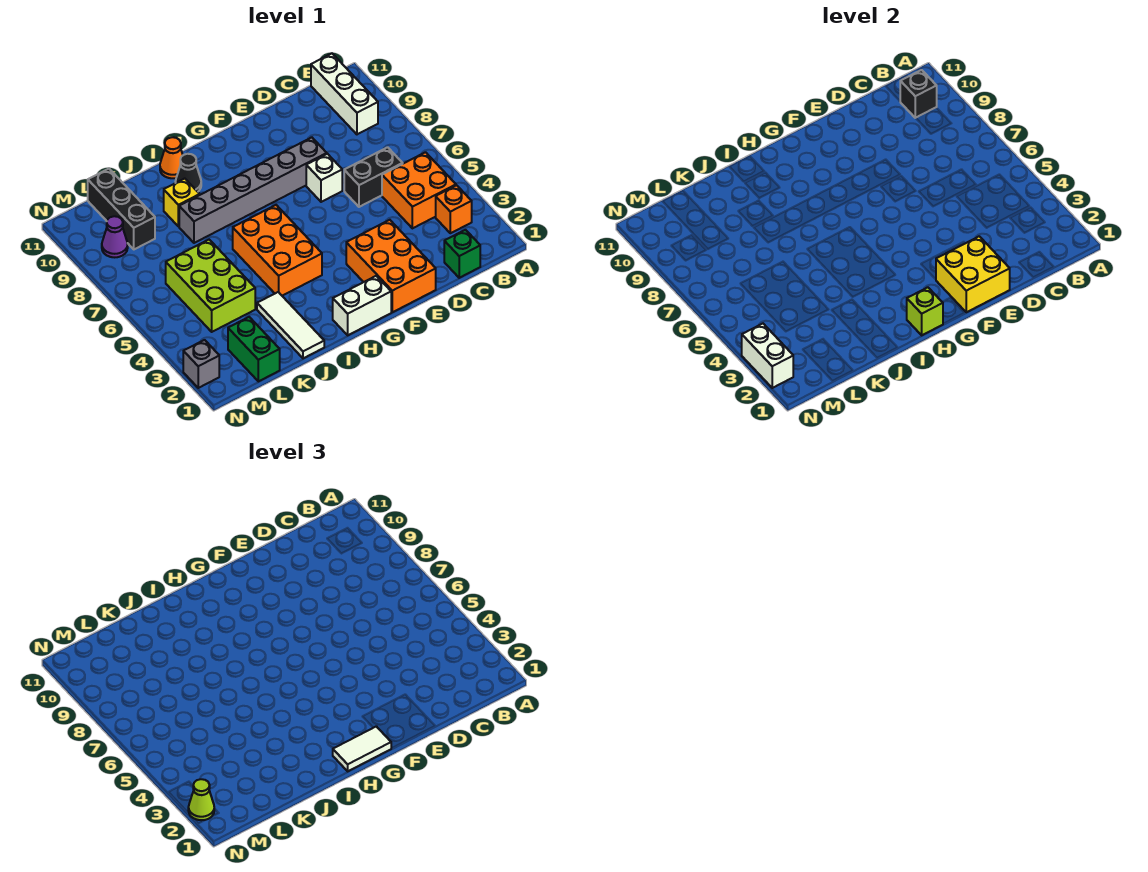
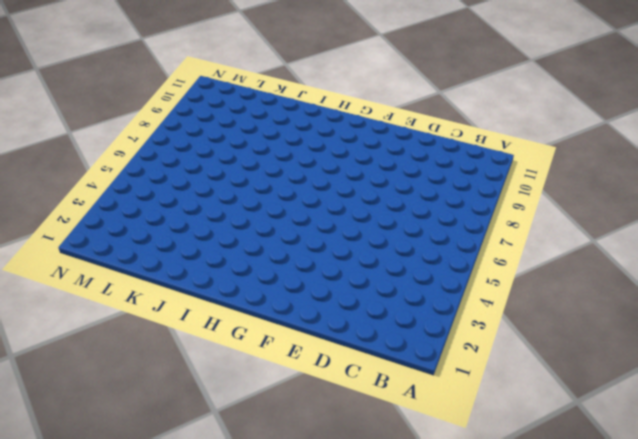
none -> orange 1x1 brick [436,185,472,233]
none -> orange 2x2 brick [382,152,456,228]
none -> white 1x3 brick [311,54,378,134]

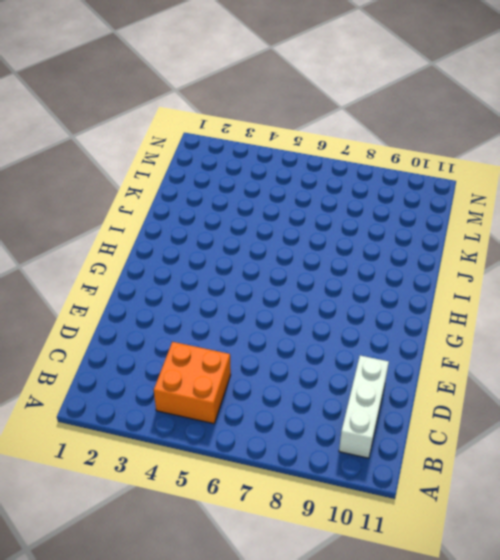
white 1x3 brick [339,356,389,458] -> white 1x3 brick turned to [311,54,378,134]
none -> orange 1x1 brick [436,185,472,233]
none -> green 1x1 brick [444,230,480,278]
none -> black 1x2 brick [344,147,403,207]

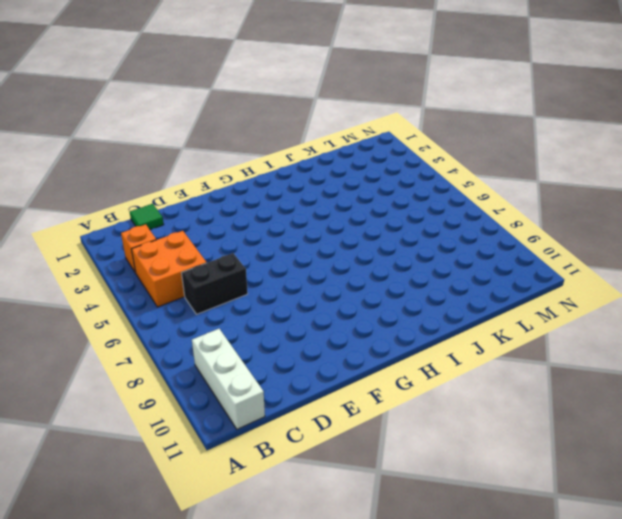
green 1x1 tile [130,204,164,230] -> green 1x1 brick [444,230,480,278]
none -> orange 2x3 brick [346,220,436,312]
none -> white 1x1 brick [306,154,342,202]
none -> grey 1x6 brick [179,137,327,243]

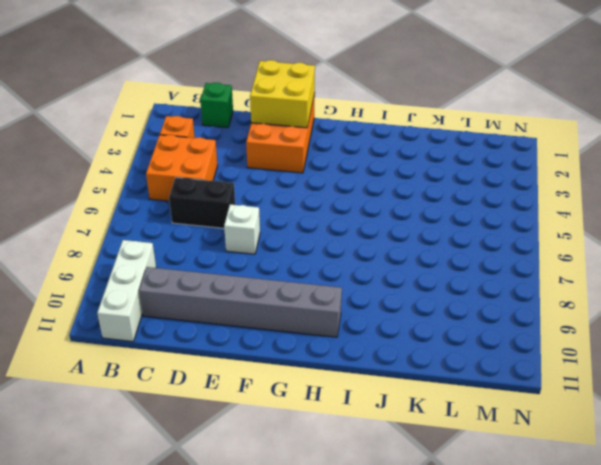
grey 1x6 brick [139,267,342,337] -> grey 1x6 brick moved to [179,137,327,243]
none -> white 1x2 brick [333,276,391,335]
none -> orange 2x3 brick [233,205,322,296]
none -> black 1x1 cone [175,154,201,192]

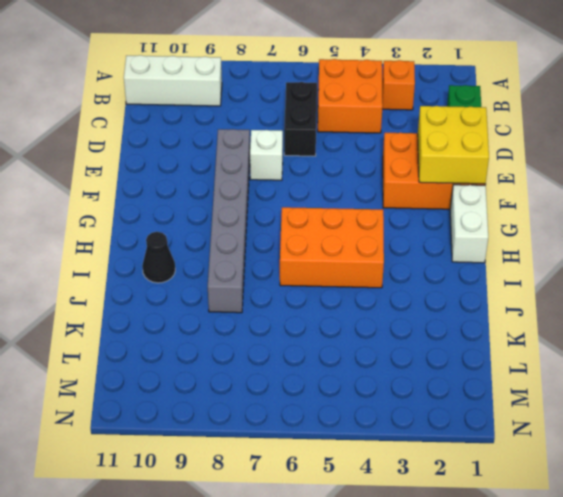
none -> orange 1x1 cone [160,137,183,178]
none -> white 1x3 tile [257,292,324,358]
none -> yellow 1x1 brick [164,178,200,227]

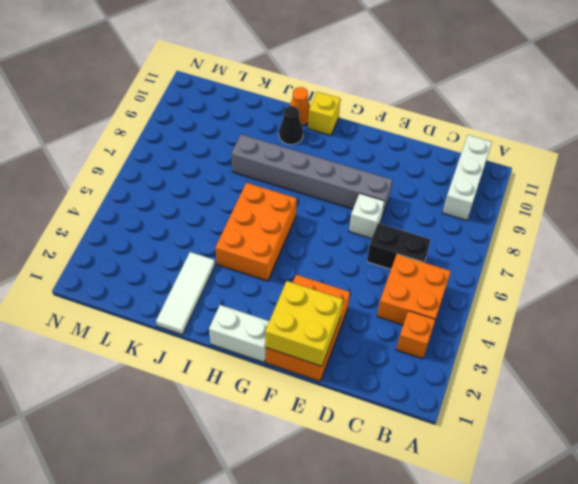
yellow 1x1 brick [308,92,340,136] -> yellow 1x1 brick moved to [164,178,200,227]
none -> green 1x1 brick [444,230,480,278]
none -> lime 2x3 brick [166,240,255,332]
none -> green 1x2 brick [228,317,280,381]

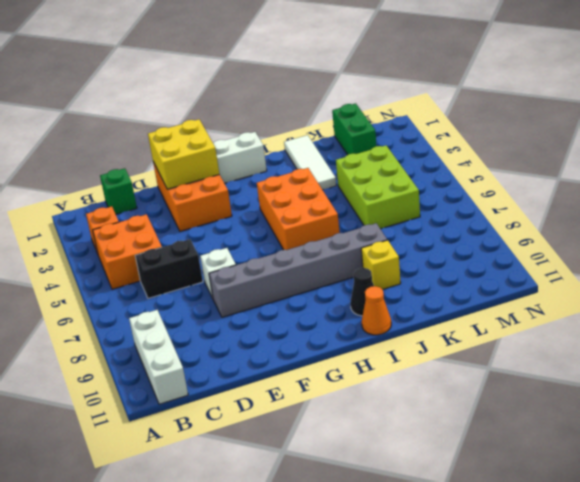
none -> black 1x3 brick [88,169,155,249]
none -> purple 1x1 cone [102,216,128,257]
none -> grey 1x1 brick [183,340,219,388]

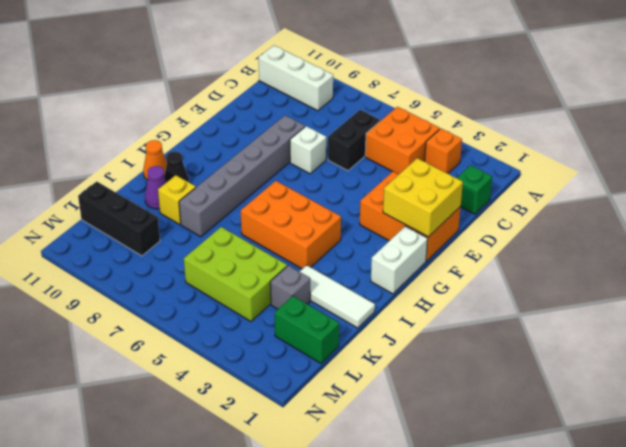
purple 1x1 cone [145,166,166,209] -> purple 1x1 cone moved to [102,216,128,257]
grey 1x1 brick [270,265,310,309] -> grey 1x1 brick moved to [183,340,219,388]
none -> black 1x1 brick [900,70,937,118]
none -> lime 1x1 brick [907,287,943,335]
none -> white 1x2 brick [742,324,793,388]

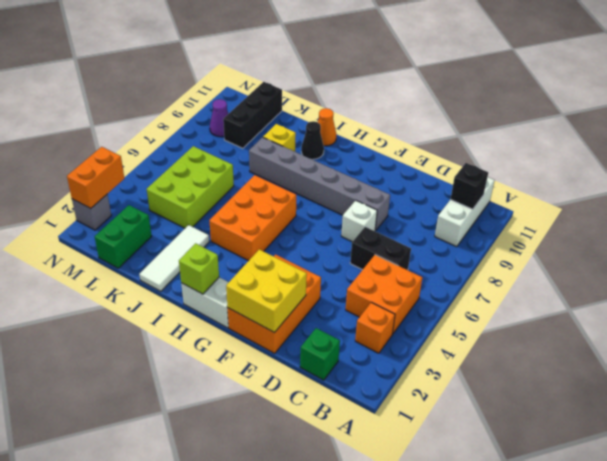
orange 1x2 brick [67,147,124,208] -> white 1x2 brick [742,324,793,388]
none -> white 1x2 tile [333,726,391,771]
none -> lime 1x1 cone [188,779,214,820]

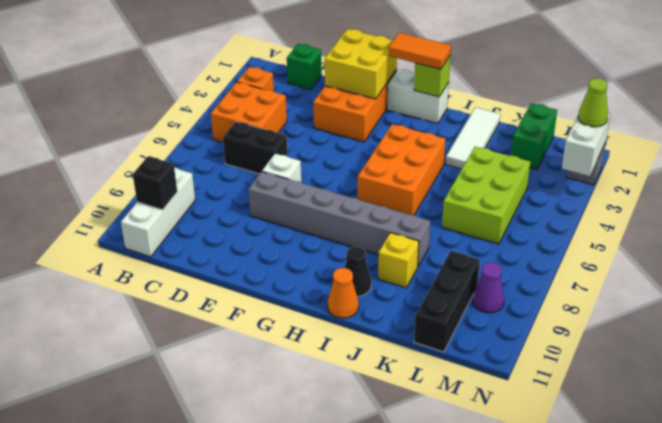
orange 1x2 tile [389,33,451,69] -> white 1x2 tile [333,726,391,771]

